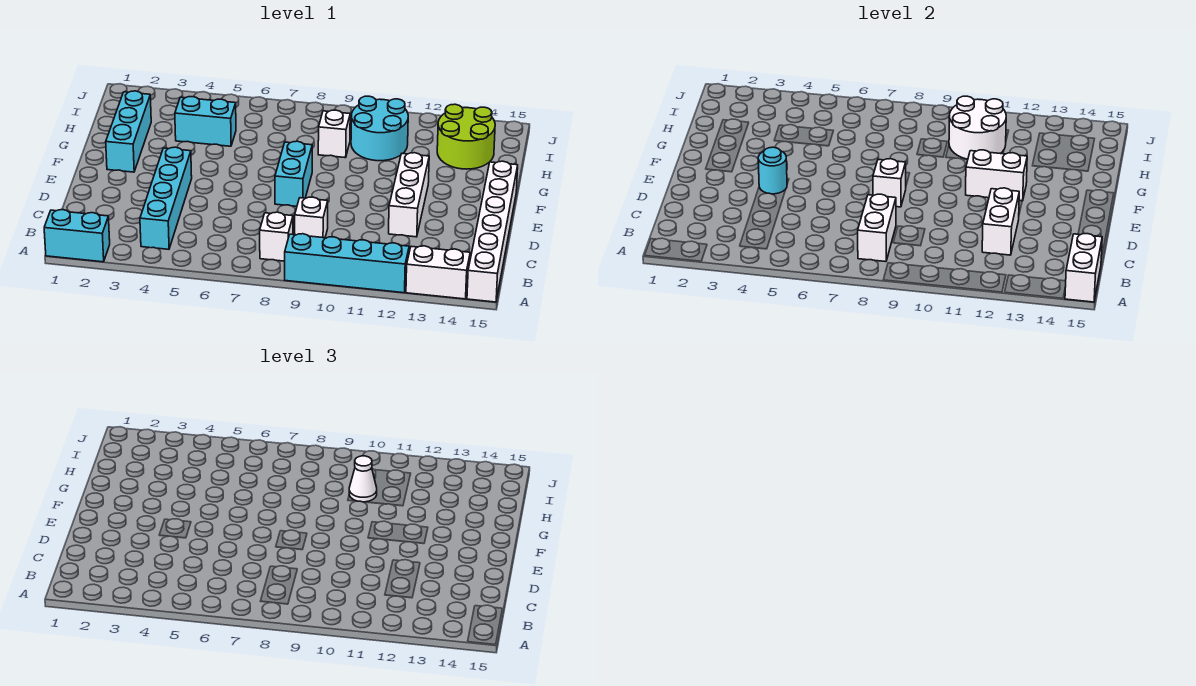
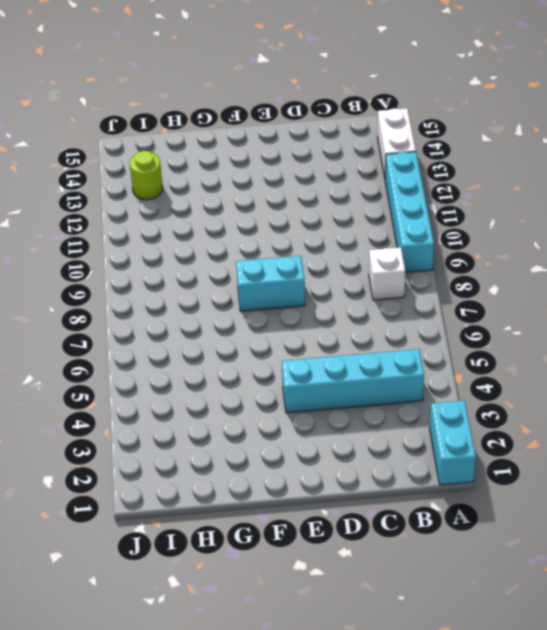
lime 1x1 round brick [130,151,163,200] -> lime 2x2 round brick [437,104,495,169]
none -> white 1x6 brick [467,161,518,302]
none -> white 1x1 brick [295,197,328,238]
none -> white 1x3 brick [389,153,429,237]

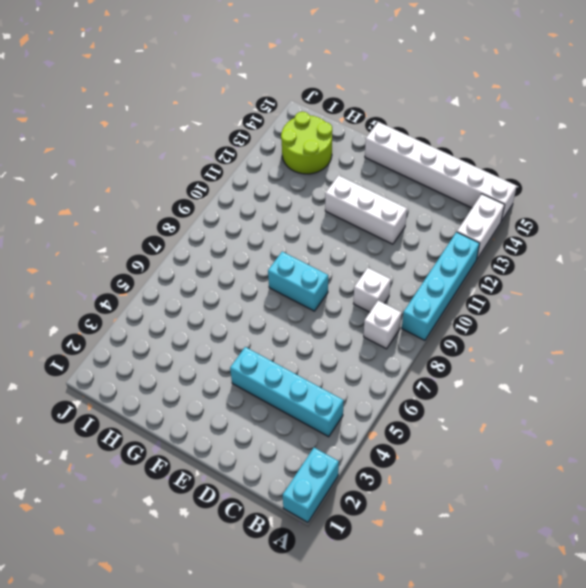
none -> cyan 1x3 brick [106,91,151,172]
none -> cyan 1x2 brick [175,97,236,146]
none -> white 1x1 brick [318,110,350,158]

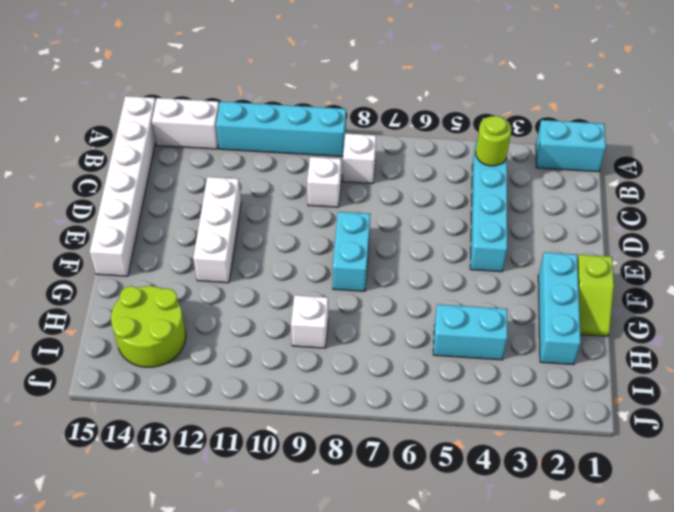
lime 1x1 round brick [476,116,512,166] -> none
lime 1x2 slope [577,255,614,336] -> none
none -> cyan 2x2 round brick [351,96,408,161]
none -> white 1x2 brick [1065,234,1102,302]
none -> white 1x2 brick [858,194,896,262]

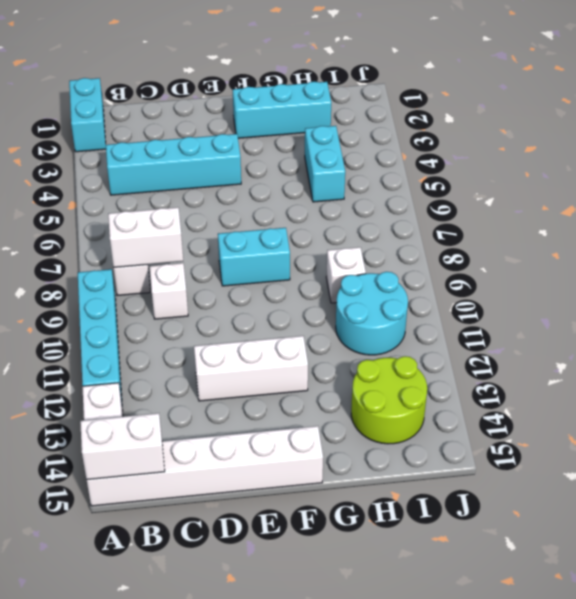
none -> white 1x2 brick [982,188,1019,255]
none -> cyan 1x1 round brick [758,147,787,194]
none -> white 1x1 brick [873,159,906,207]

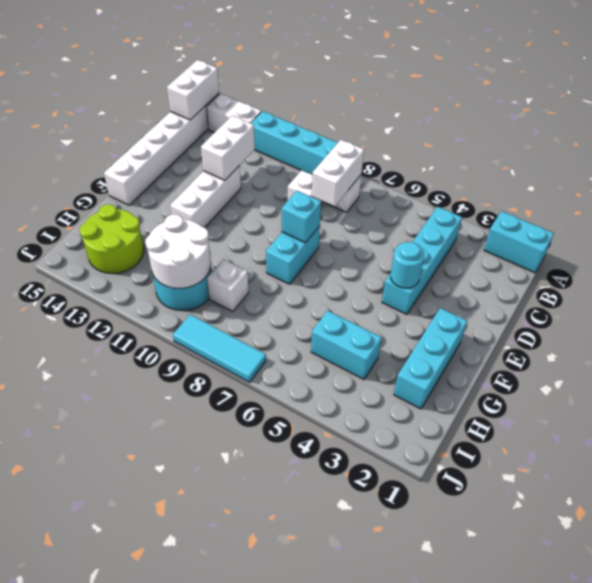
cyan 1x1 brick [282,191,321,243] -> white 1x1 brick [873,159,906,207]
cyan 1x3 tile [173,314,266,382] -> none
none -> white 1x2 brick [966,150,1027,201]
none -> white 1x1 cone [349,456,377,502]

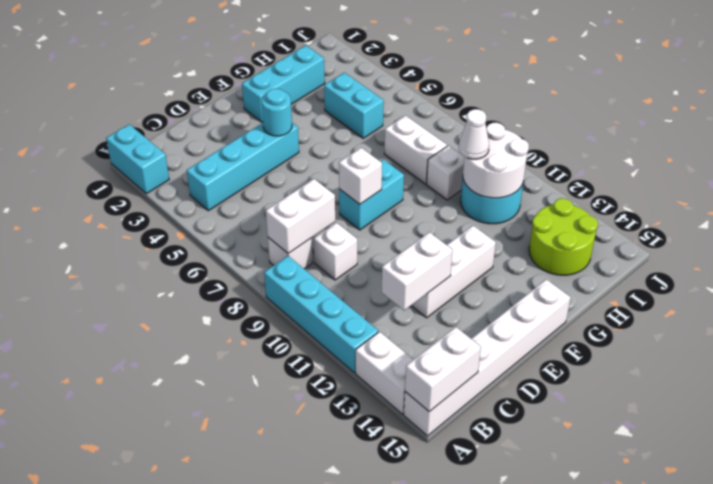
white 1x2 brick [384,115,447,184] -> white 1x2 brick moved to [966,150,1027,201]

